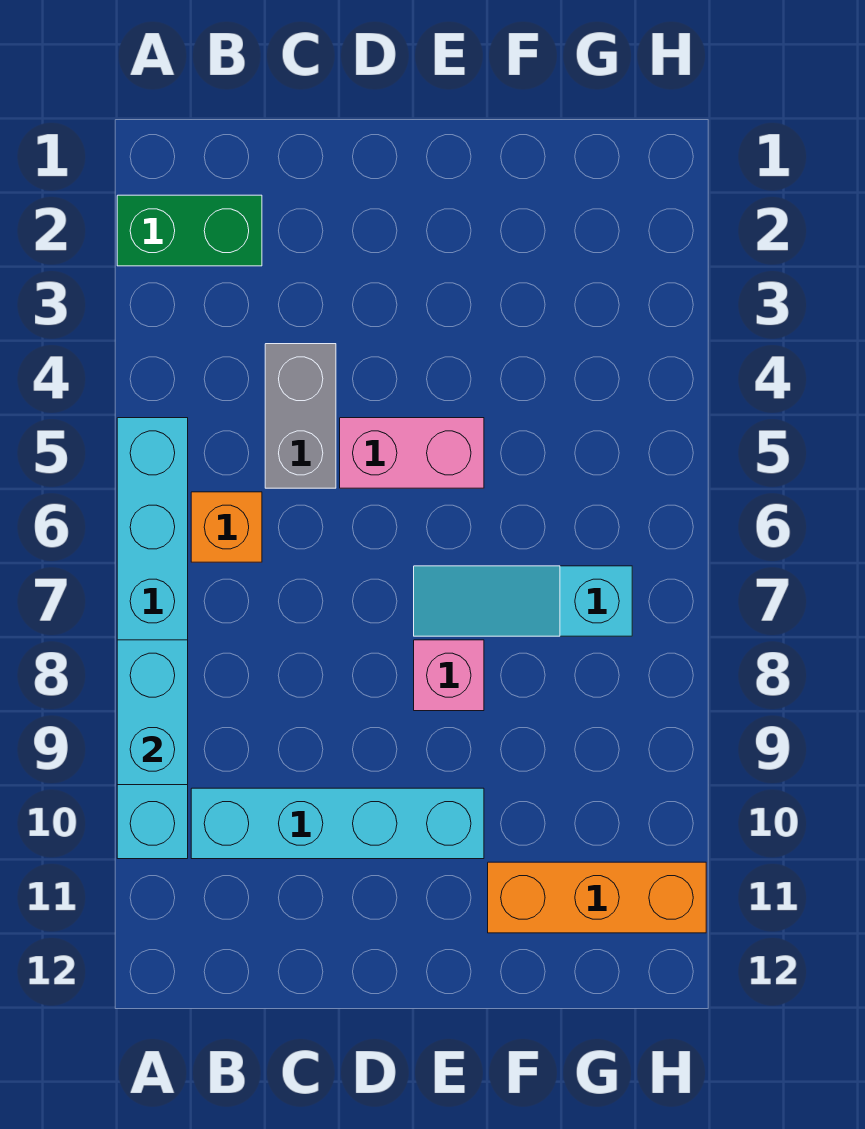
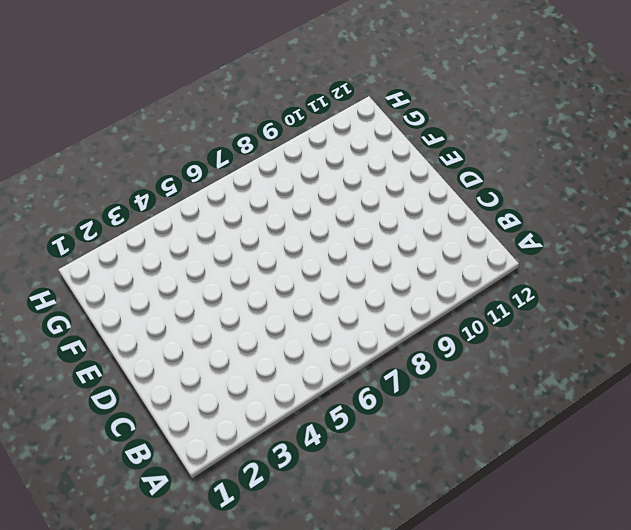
none -> green 1x2 brick [117,195,262,266]
none -> cyan 1x6 brick [117,418,188,859]

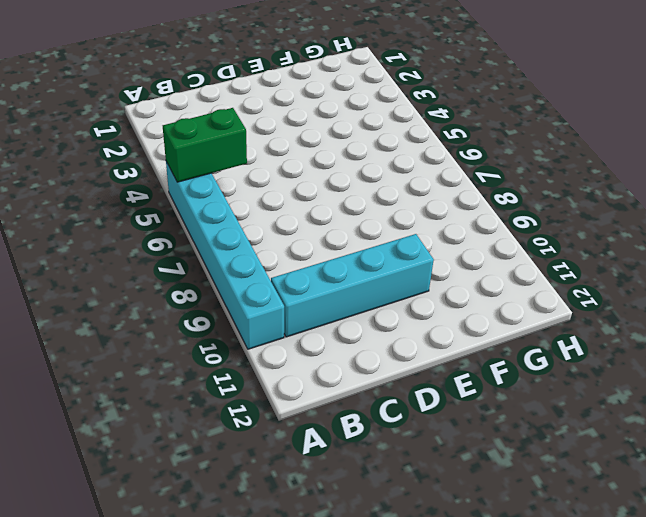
green 1x2 brick [163,108,247,182] -> green 1x2 brick moved to [117,195,262,266]
none -> orange 1x1 brick [191,492,262,562]
none -> grey 1x2 brick [265,344,336,488]

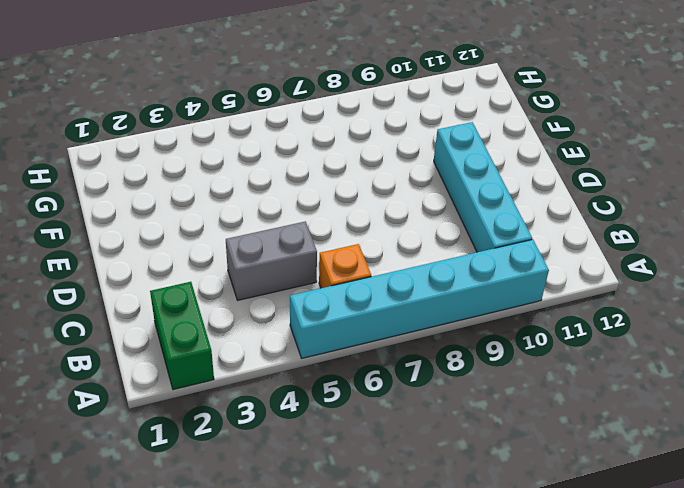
none -> pink 1x2 brick [340,418,484,488]
none -> cyan 1x3 slope [414,566,632,636]

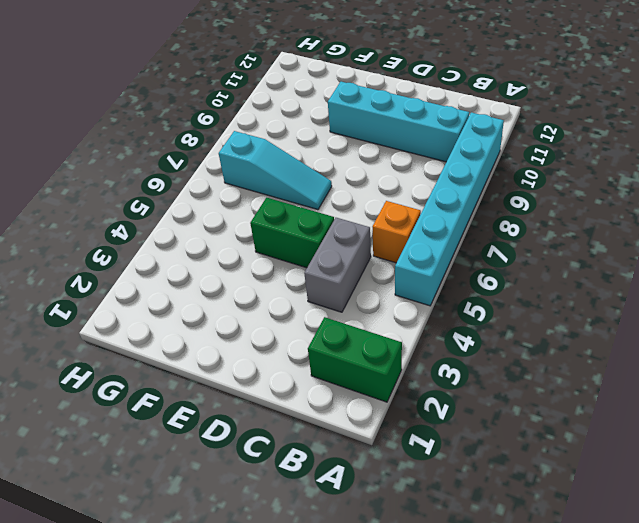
green 1x2 brick [250,198,334,268] -> pink 1x2 brick [340,418,484,488]
none -> pink 1x1 brick [414,640,484,711]
none -> orange 1x3 brick [488,862,706,933]

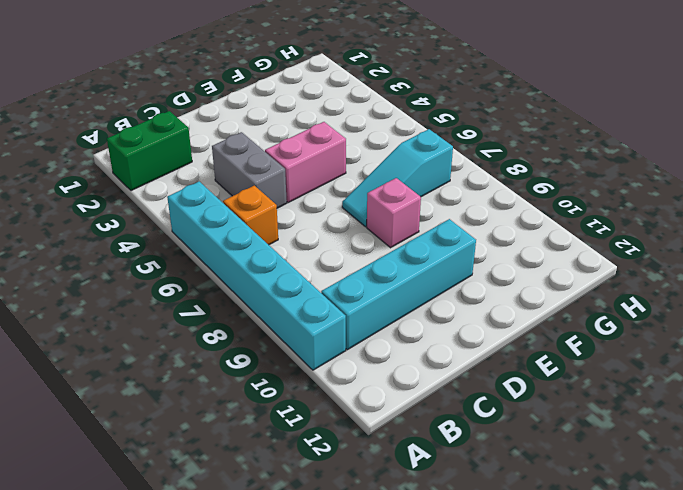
none -> orange 1x3 brick [488,862,706,933]
none -> cyan 1x2 brick [117,640,188,785]

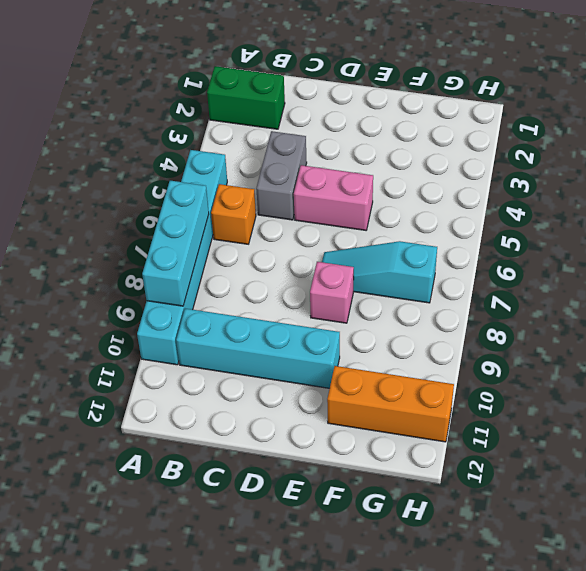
cyan 1x3 brick [142,181,209,306] -> cyan 1x2 brick [117,640,188,785]

